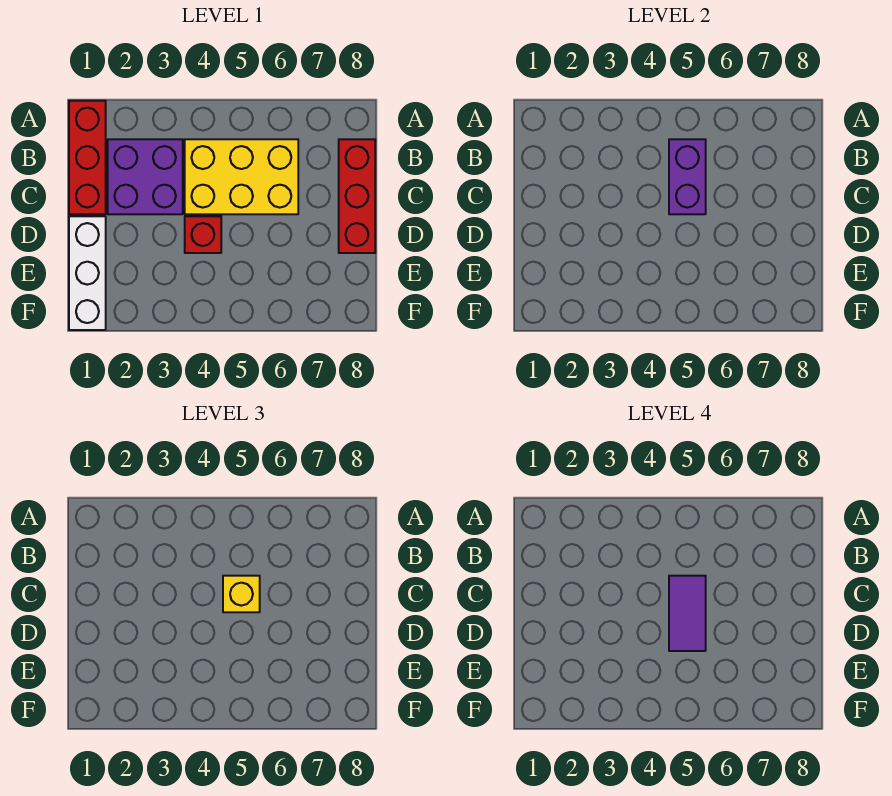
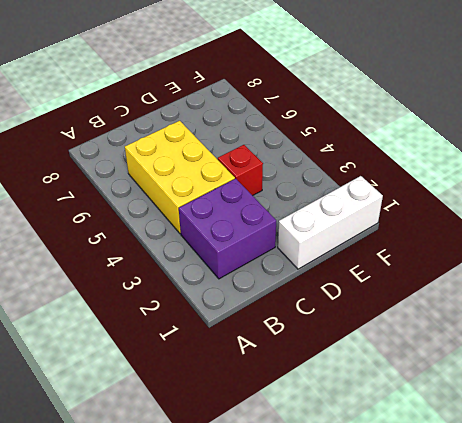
none -> red 1x3 brick [69,101,106,214]
none -> red 1x3 brick [339,139,375,253]

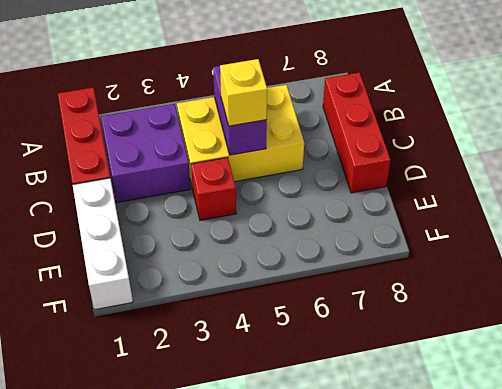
none -> purple 1x2 tile [669,576,706,651]

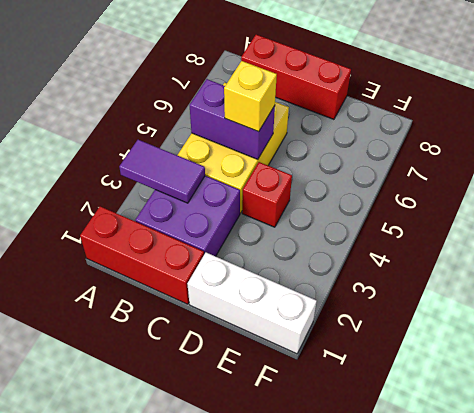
purple 1x2 tile [119,140,205,203] -> purple 1x2 tile moved to [669,576,706,651]

